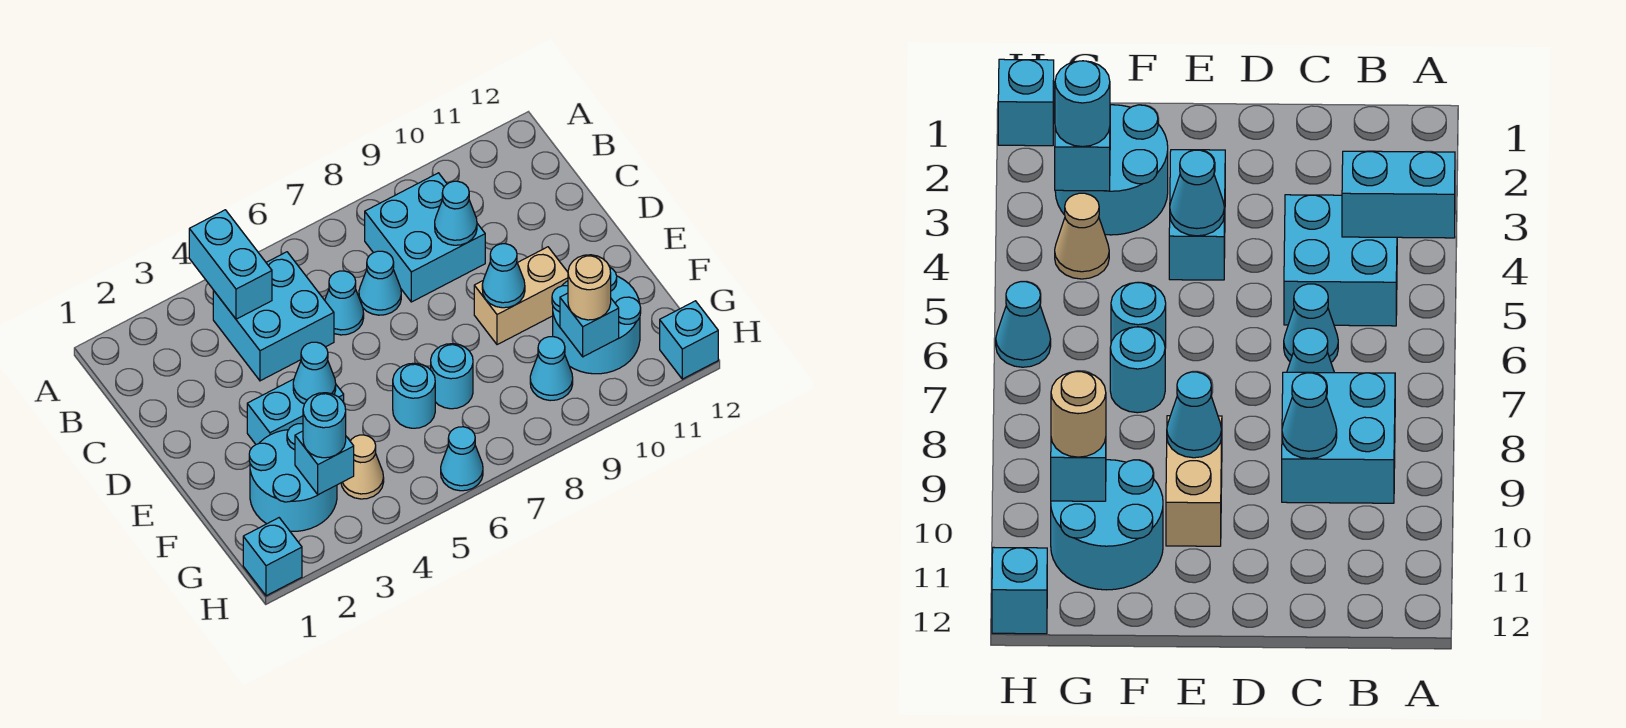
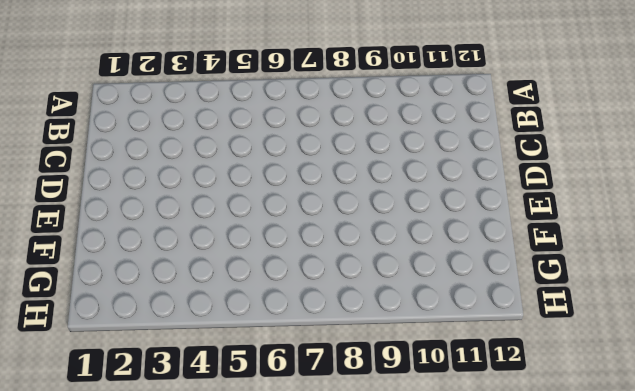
none -> cyan 2x2 brick [213,252,334,381]
none -> cyan 2x2 brick [365,173,485,302]
none -> cyan 1x1 cone [325,271,364,335]

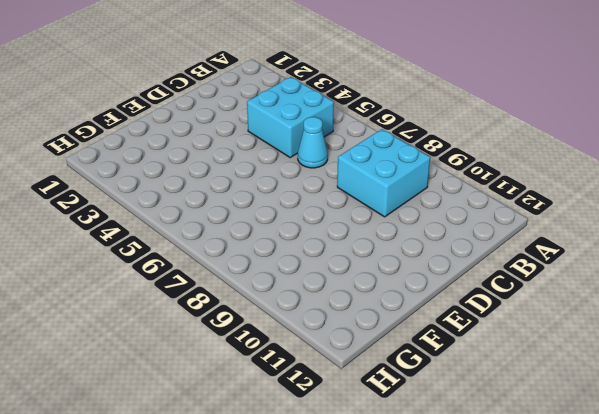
none -> cyan 1x1 cone [359,251,401,315]
none -> cyan 1x2 brick [247,379,344,444]
none -> tan 1x2 brick [474,247,568,345]

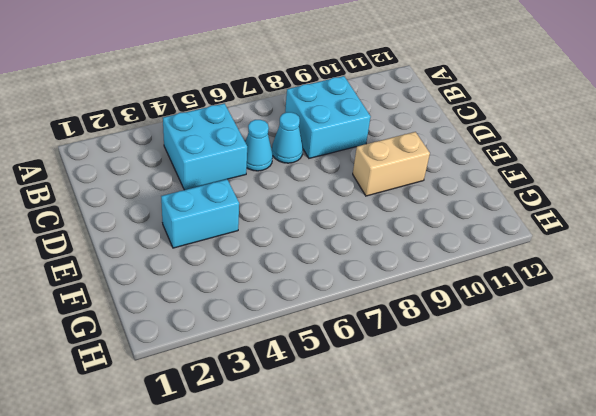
none -> cyan 2x2 round brick [249,424,337,531]
none -> cyan 1x1 round brick [393,363,435,428]
none -> cyan 1x1 round brick [431,344,473,409]

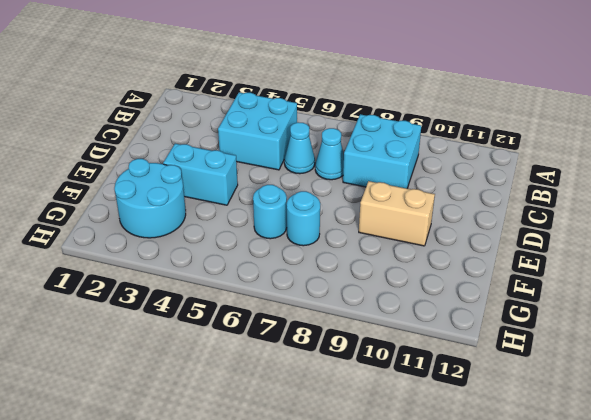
none -> cyan 2x2 round brick [552,268,641,374]
none -> tan 1x1 cone [341,435,384,499]
none -> cyan 1x1 cone [530,337,573,401]

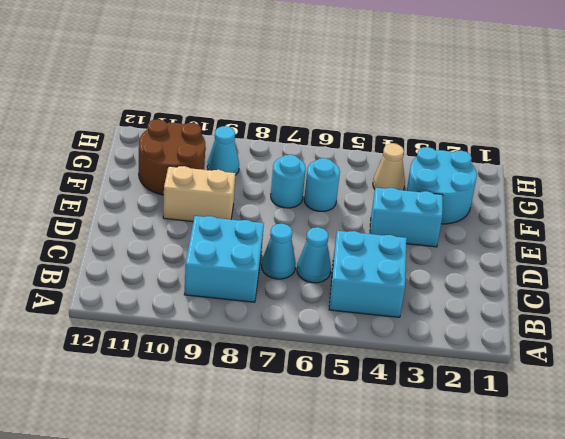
brown 2x2 round brick [139,119,205,195] -> cyan 2x2 round brick [552,268,641,374]
none -> cyan 1x1 brick [243,518,302,596]
none -> cyan 1x1 cone [441,427,483,491]
none -> cyan 1x1 brick [660,301,718,379]

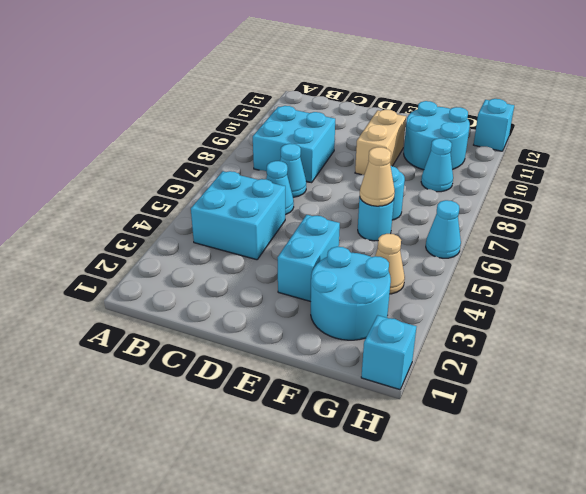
tan 1x1 cone [360,147,395,206] -> none
none -> cyan 1x2 brick [189,210,272,319]
none -> cyan 1x1 cone [435,181,477,245]
none -> cyan 1x1 cone [293,342,336,404]

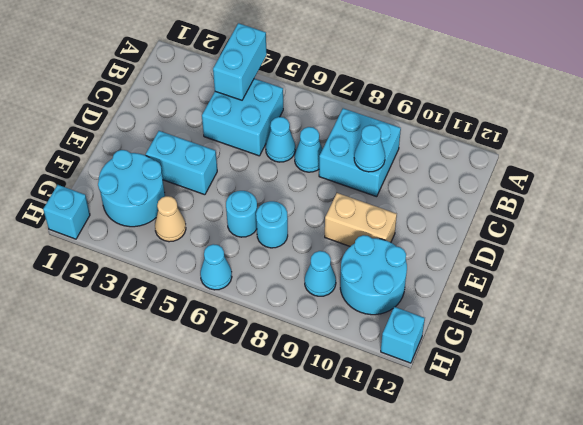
none -> cyan 1x1 cone [293,342,336,404]
none -> cyan 1x1 cone [482,244,525,308]
none -> cyan 1x1 brick [295,431,354,495]

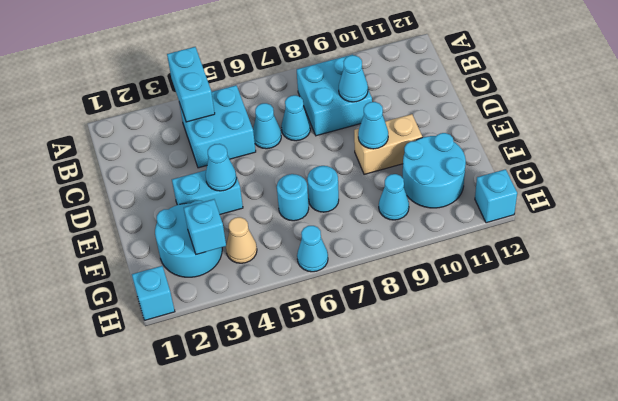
none -> cyan 1x1 brick [560,293,619,357]
none -> cyan 1x1 round brick [303,393,346,458]
none -> tan 1x1 round brick [568,255,611,320]

